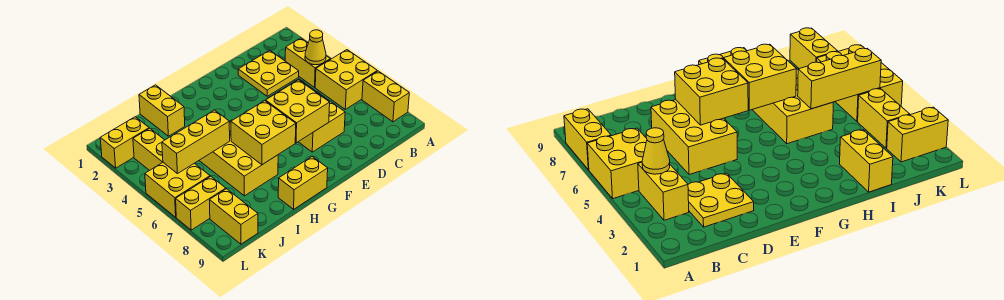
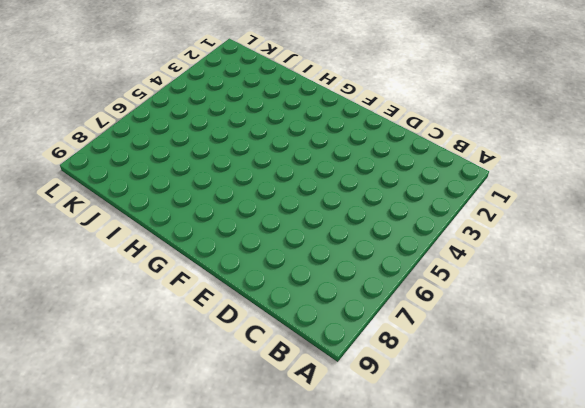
none -> yellow 2x2 brick [315,50,377,109]
none -> yellow 1x2 brick [362,71,409,122]
none -> yellow 1x2 brick [285,38,330,87]

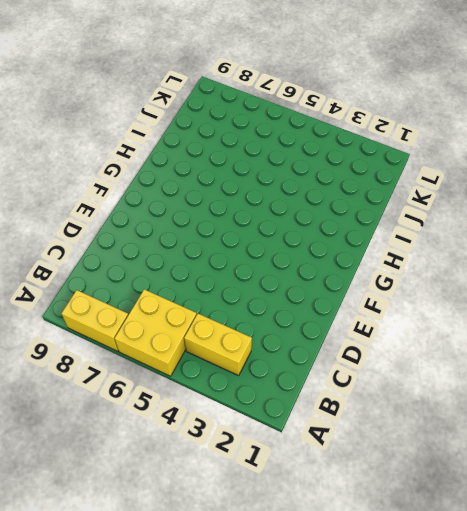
none -> yellow 2x2 plate [238,50,299,96]
none -> yellow 2x3 brick [267,79,345,152]
none -> yellow 1x2 brick [278,157,328,209]

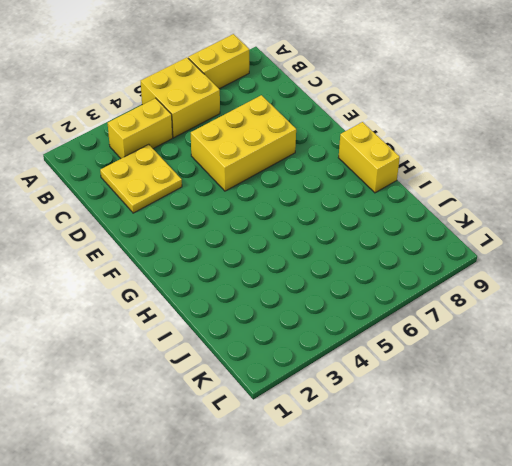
none -> yellow 2x3 brick [199,120,278,196]
none -> yellow 1x2 brick [139,85,185,136]
none -> yellow 1x2 brick [100,117,149,168]

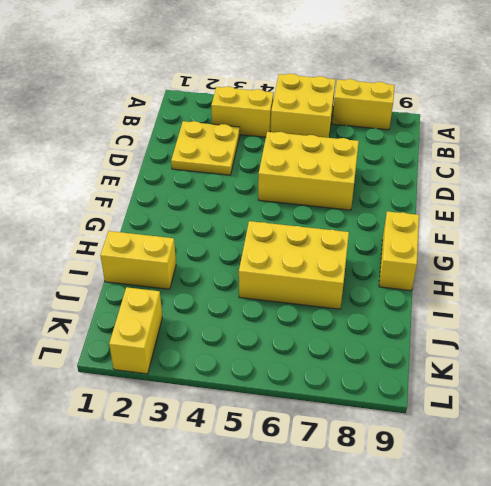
none -> yellow 1x2 brick [133,128,164,171]
none -> yellow 2x2 brick [145,162,210,217]
none -> yellow 1x2 brick [176,176,226,230]

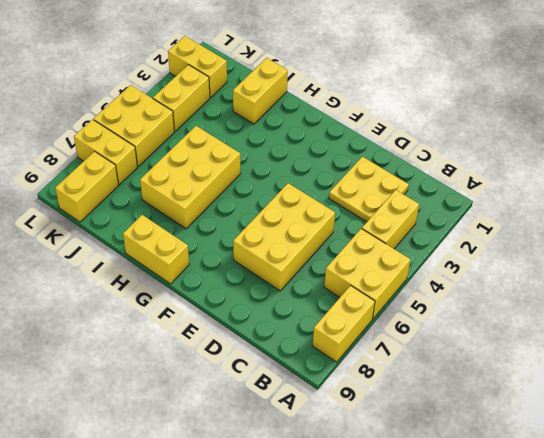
none -> yellow 1x1 cone [305,30,326,65]
none -> yellow 2x2 brick [266,80,330,143]
none -> yellow 2x2 brick [231,101,296,165]

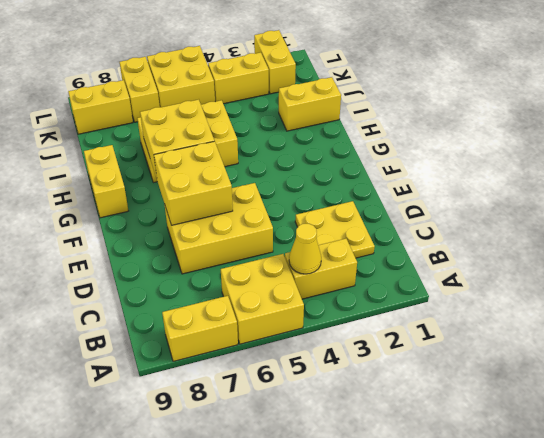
none -> yellow 1x3 brick [162,110,230,174]

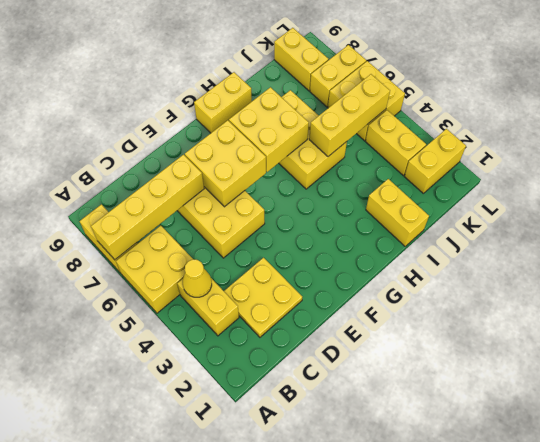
yellow 1x4 brick [91,155,204,260] -> none

